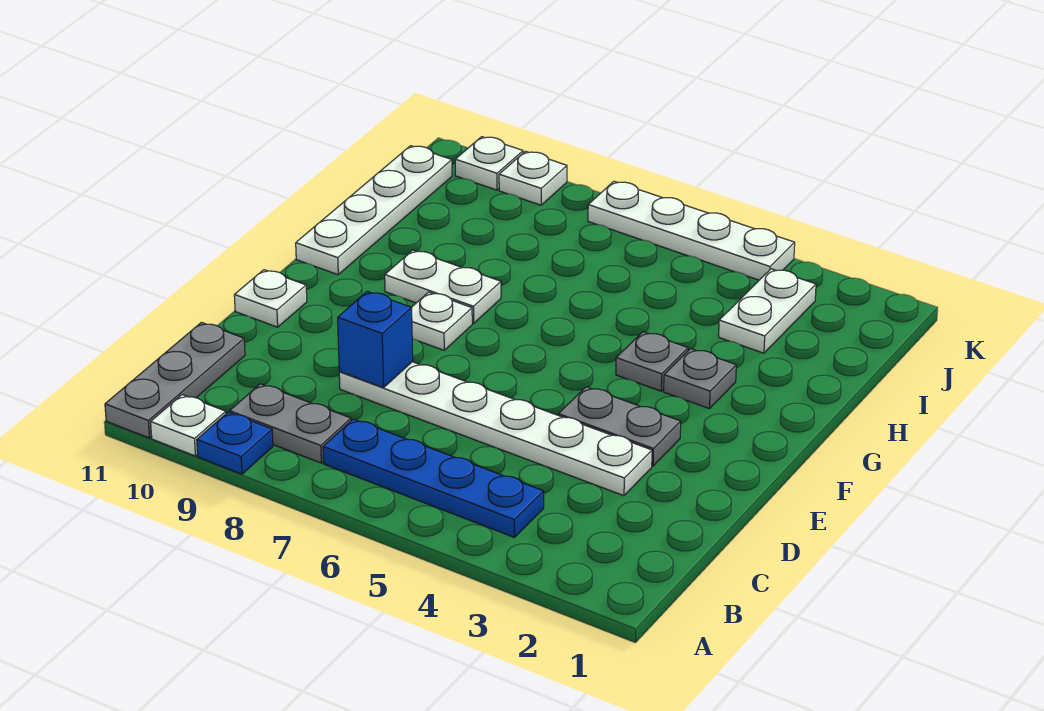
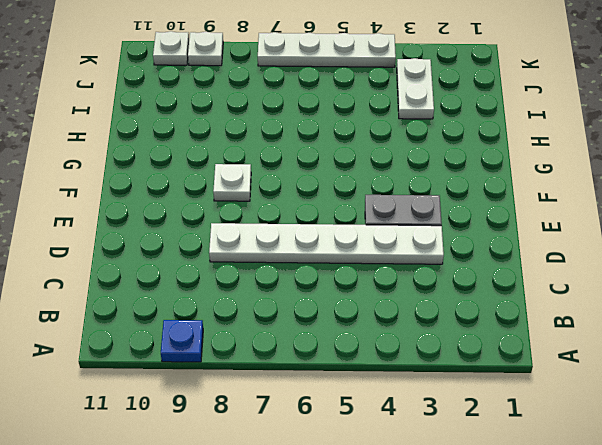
none -> white 1x1 plate [151,395,226,456]
none -> grey 1x3 plate [105,323,245,438]
none -> blue 1x4 plate [323,419,544,537]

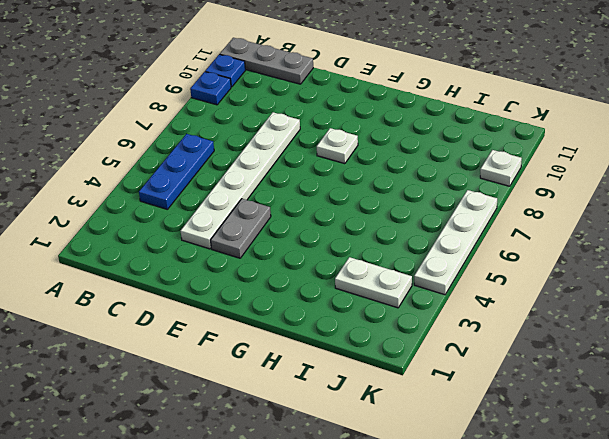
blue 1x1 plate [205,54,245,87] -> white 1x1 plate [151,395,226,456]
blue 1x3 plate [139,134,214,209] -> blue 1x4 plate [323,419,544,537]
none -> grey 1x2 plate [230,384,351,463]
none -> white 1x1 plate [234,270,307,327]
none -> grey 1x1 plate [664,349,736,409]

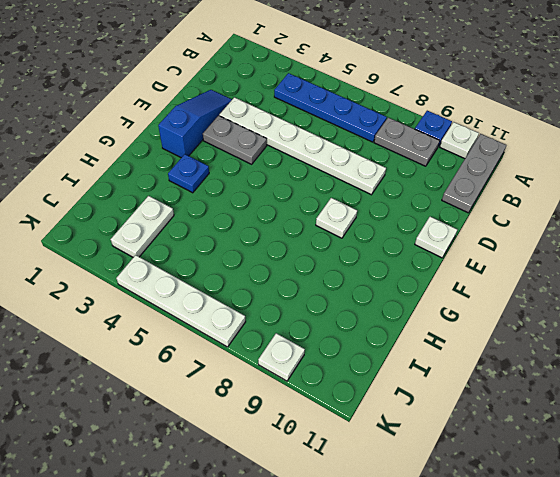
blue 1x3 slope [158,90,232,158] -> none
blue 1x1 plate [168,154,209,193] -> grey 1x1 plate [664,349,736,409]
none -> grey 1x1 plate [616,332,688,391]
none -> white 1x2 plate [385,250,501,324]
none -> white 1x4 plate [296,146,452,275]

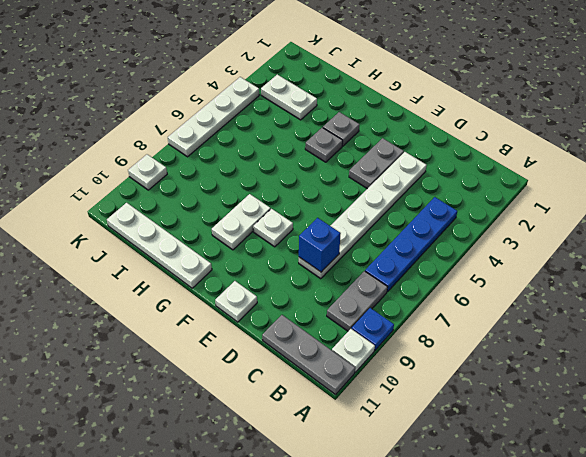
none -> white 1x1 plate [455,137,523,190]

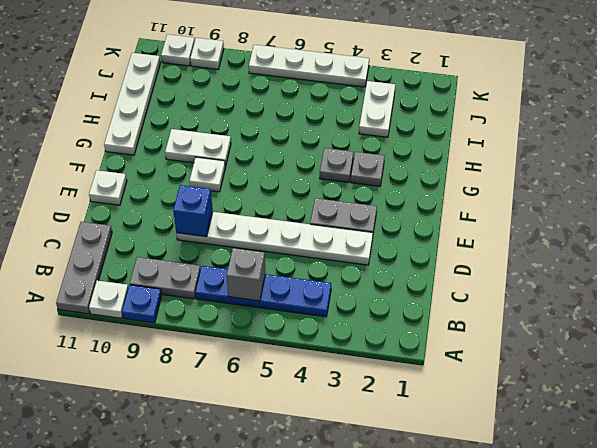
grey 1x1 brick [227,248,265,301] -> none

